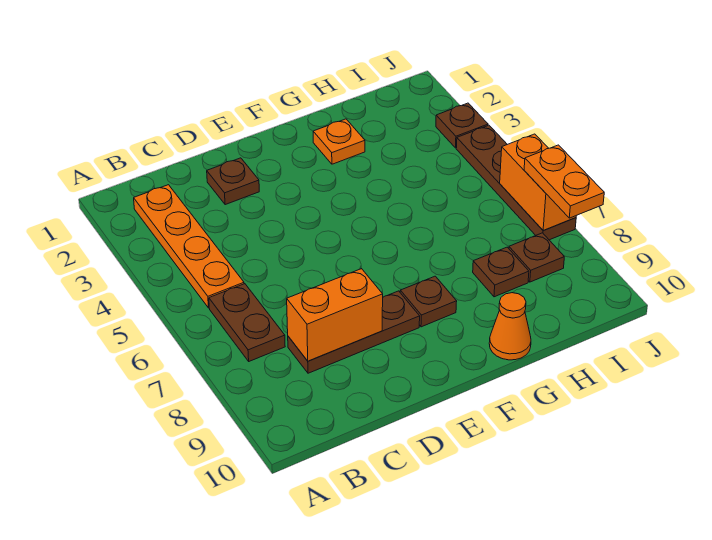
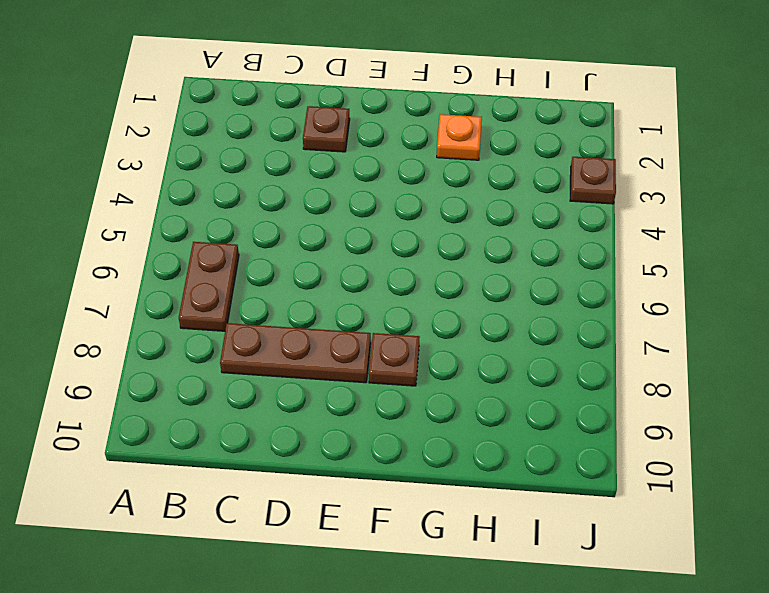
none -> orange 1x4 plate [134,185,244,308]
none -> orange 1x1 cone [489,293,531,360]
none -> brown 1x1 plate [473,247,529,297]

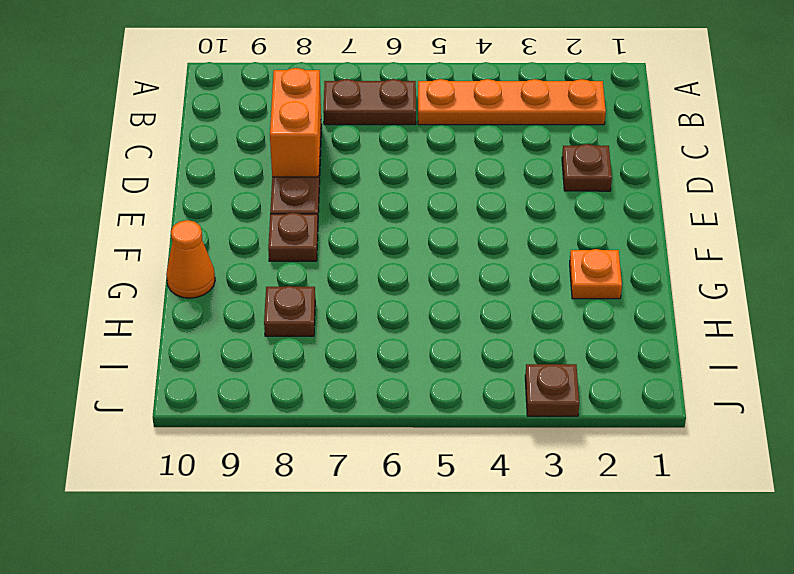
none -> brown 1x1 plate [509,233,564,282]
none -> brown 1x4 plate [456,125,576,240]
none -> orange 1x2 brick [500,134,576,230]

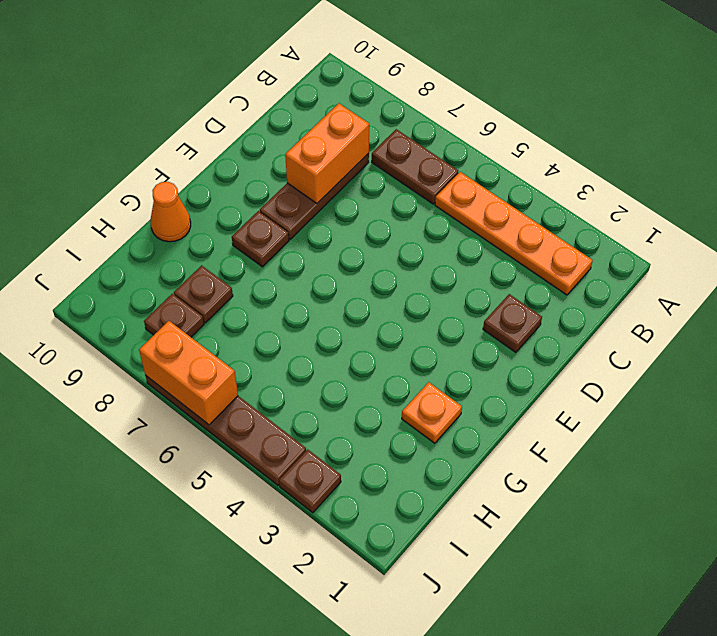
none -> orange 1x2 plate [524,145,604,218]

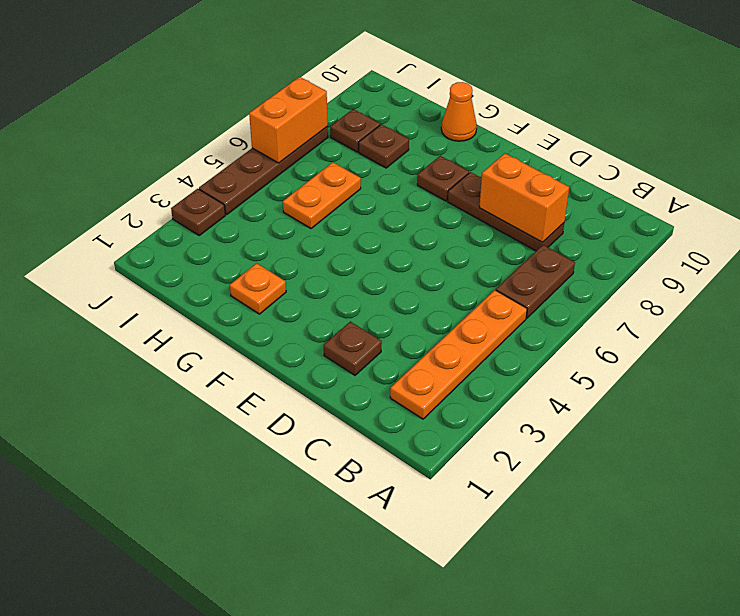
orange 1x2 plate [283,162,361,229] -> orange 1x2 plate moved to [524,145,604,218]

